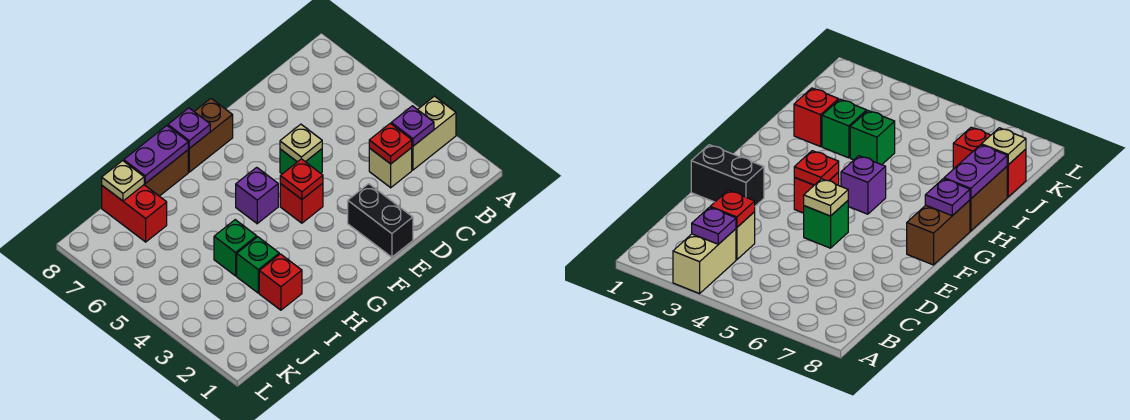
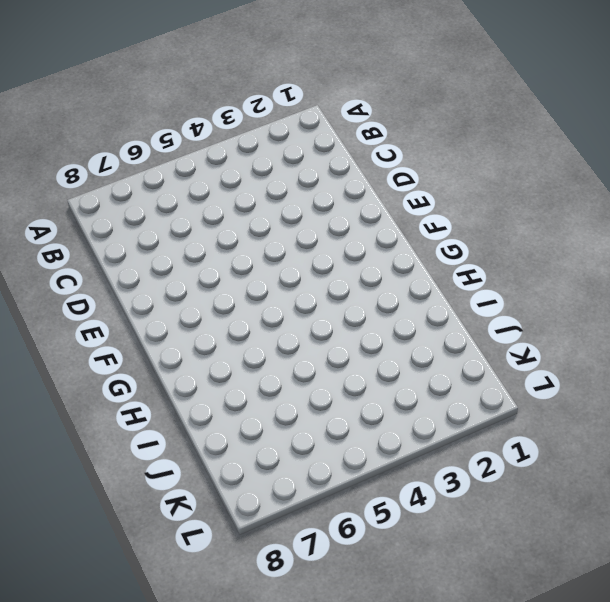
none -> tan 1x2 brick [412,96,456,170]
none -> tan 1x1 brick [369,148,412,188]
none -> black 1x2 brick [348,184,413,257]

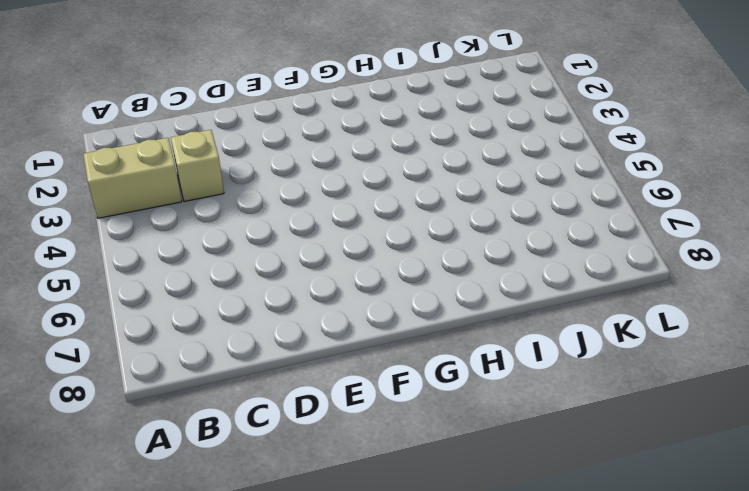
none -> black 1x2 brick [348,184,413,257]
none -> green 1x1 brick [280,149,322,174]
none -> red 1x1 brick [280,183,323,223]

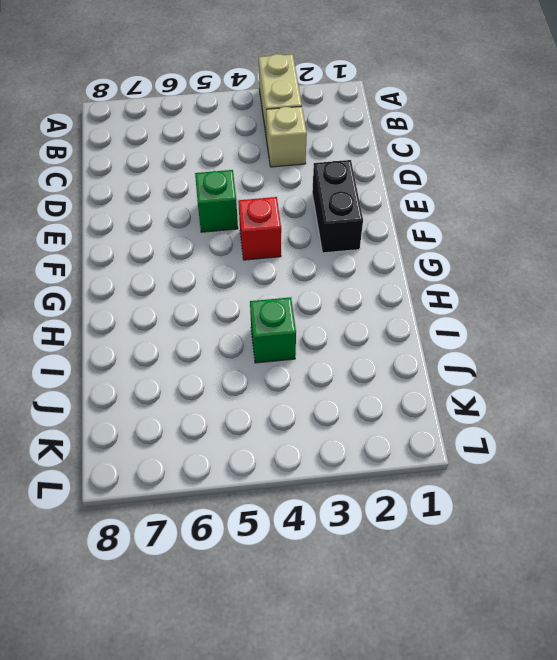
black 1x2 brick [312,160,363,253] -> black 1x2 brick turned to [348,184,413,257]
none -> brown 1x2 brick [188,99,233,172]
none -> purple 1x1 brick [236,167,278,224]
none -> brown 1x2 brick [144,150,188,196]

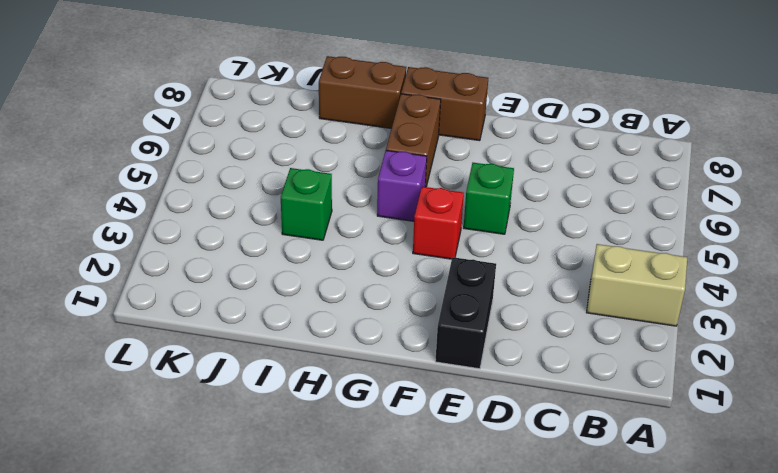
brown 1x2 brick [386,94,441,187] -> none
none -> tan 1x1 brick [369,148,412,188]
none -> red 1x1 brick [259,254,302,310]
none -> green 1x1 brick [237,237,279,293]

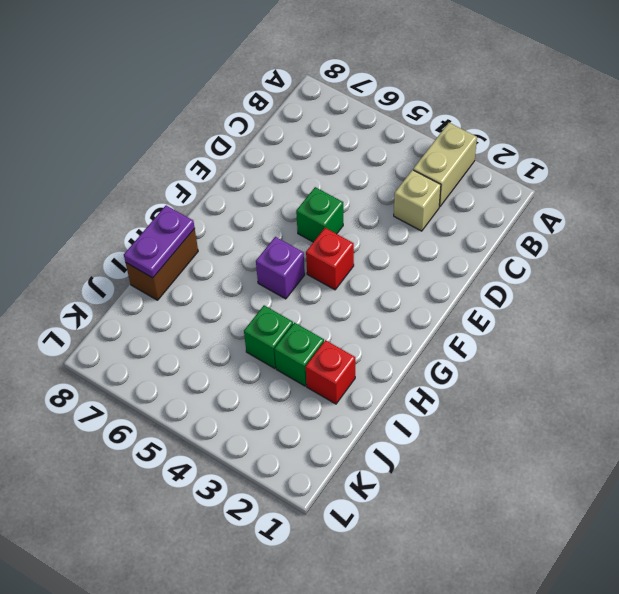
none -> black 1x2 brick [348,184,413,257]
none -> brown 1x2 brick [188,99,233,172]
none -> red 1x2 brick [102,185,167,242]

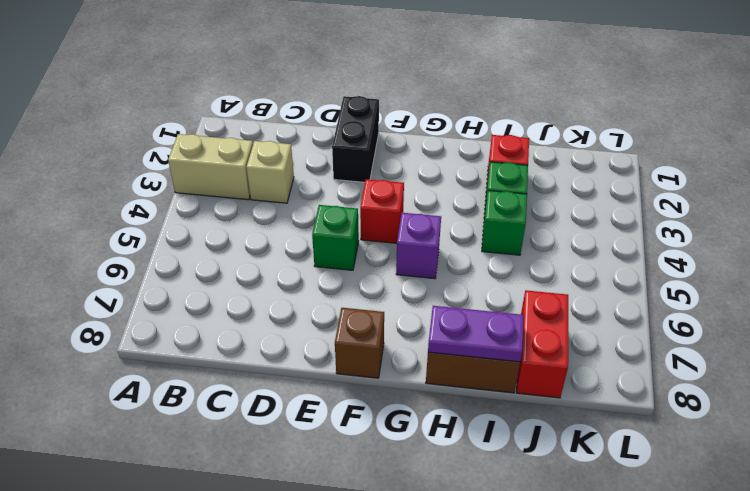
brown 1x1 brick [335,308,384,378] -> brown 1x2 brick [188,99,233,172]
none -> purple 1x1 plate [391,106,434,146]
none -> red 1x1 plate [369,123,412,164]
none -> tan 1x1 plate [280,124,322,162]

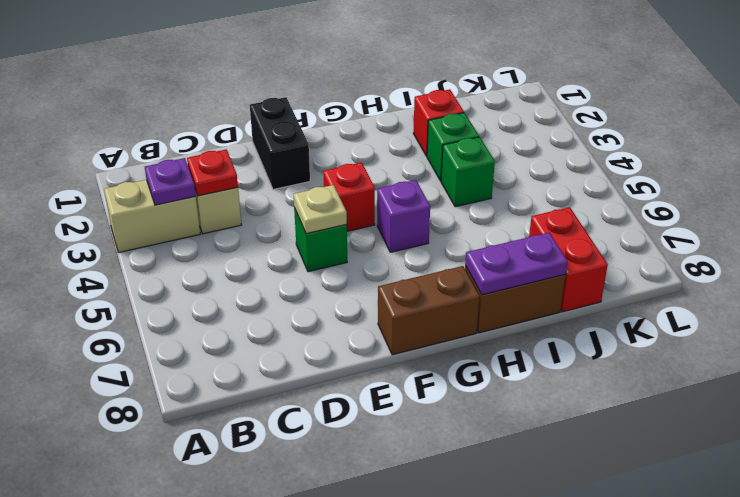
none -> red 1x1 plate [280,159,323,199]
none -> purple 1x1 plate [168,108,210,148]
none -> tan 1x1 plate [102,161,144,201]

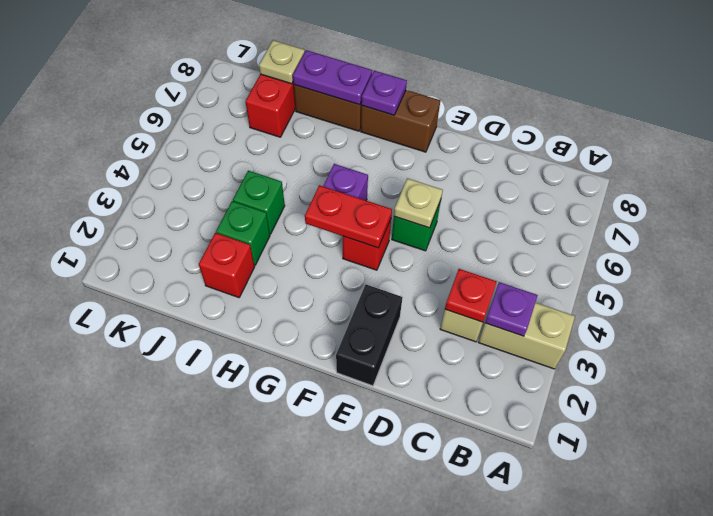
red 1x2 plate [305,185,392,248] -> red 1x1 plate [280,159,323,199]

